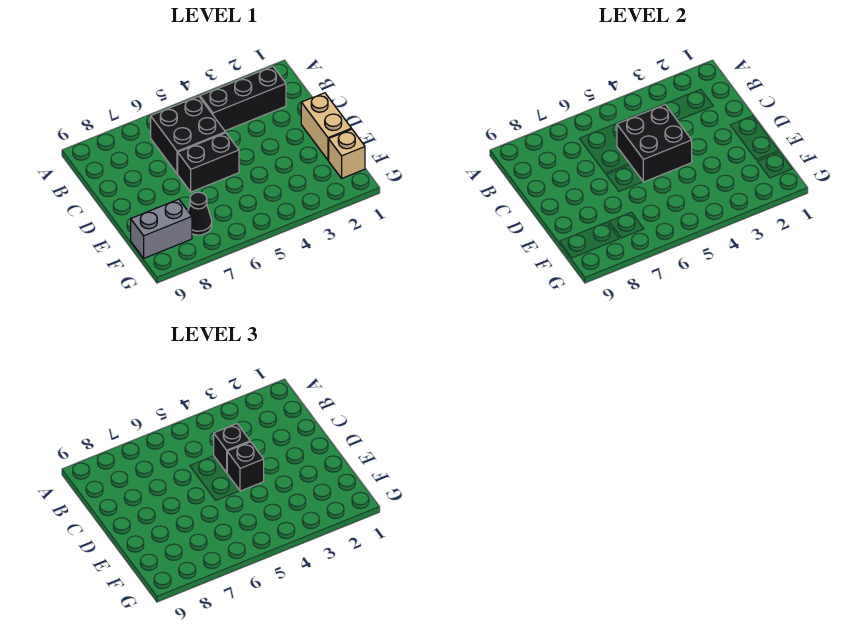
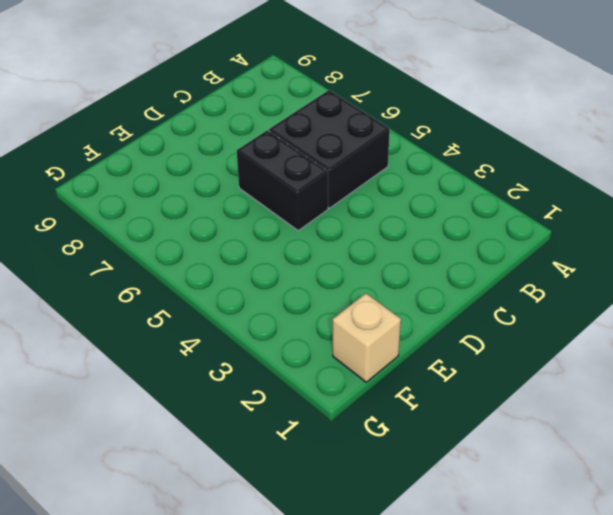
none -> black 1x3 brick [200,66,286,131]
none -> tan 1x2 brick [301,93,352,160]

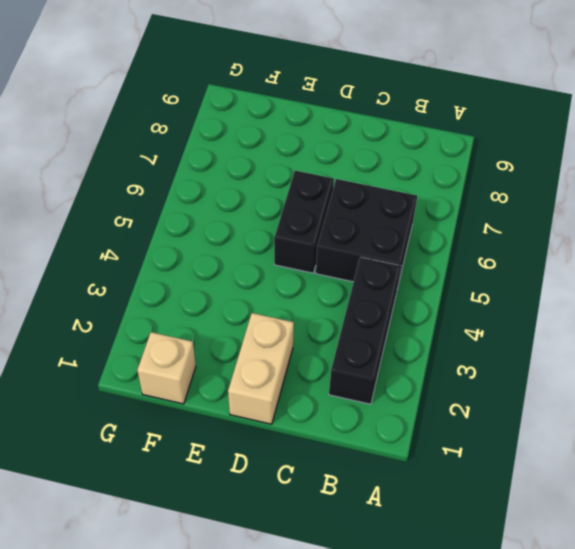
tan 1x2 brick [228,313,294,424] -> tan 1x2 brick turned to [301,93,352,160]
none -> black 1x1 cone [188,192,212,235]
none -> grey 1x2 brick [131,199,192,258]

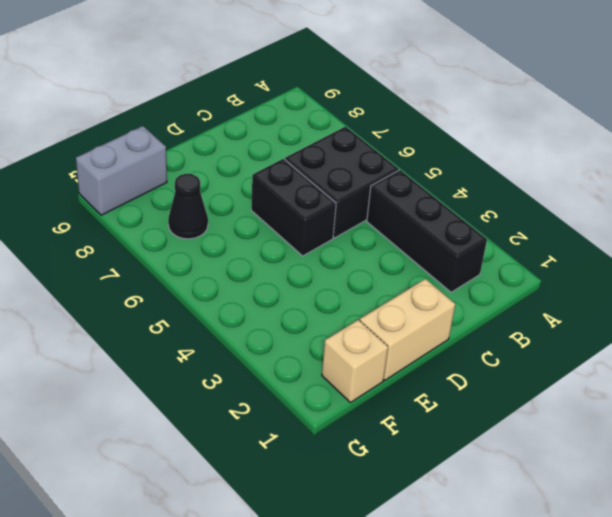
grey 1x2 brick [76,126,167,215] -> grey 1x2 brick turned to [131,199,192,258]
none -> black 2x2 brick [617,105,692,182]
none -> black 1x1 brick [214,424,250,472]

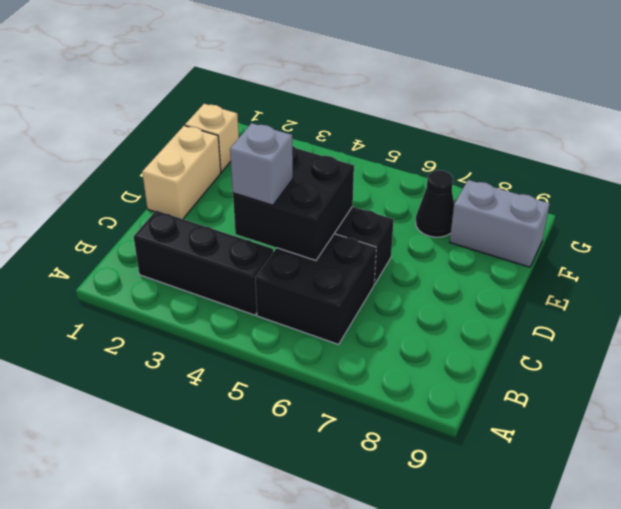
grey 1x1 brick [230,123,293,205] -> black 1x1 brick [214,424,250,472]
none -> black 1x1 brick [227,442,264,491]

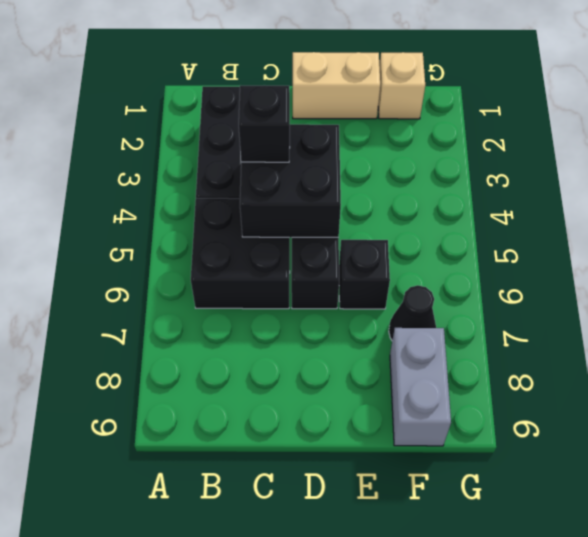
black 1x1 brick [339,240,390,309] -> black 1x1 brick moved to [227,442,264,491]

